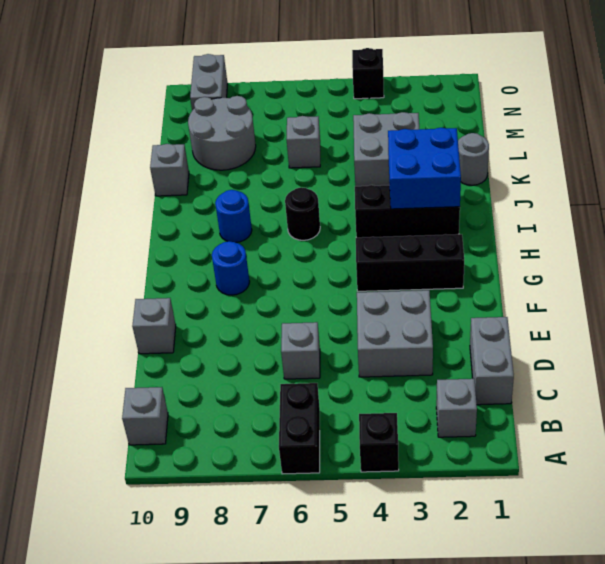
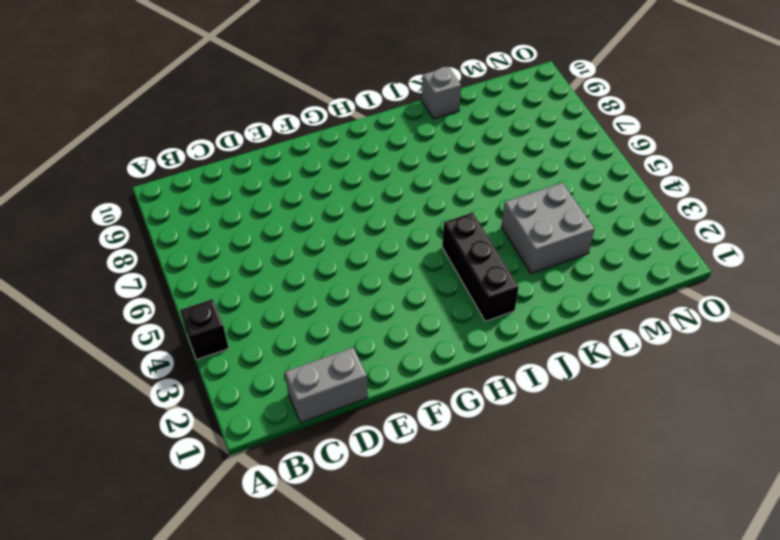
none -> black 1x2 brick [279,383,320,474]
none -> grey 1x1 brick [436,379,477,437]
none -> grey 1x1 brick [122,387,168,445]

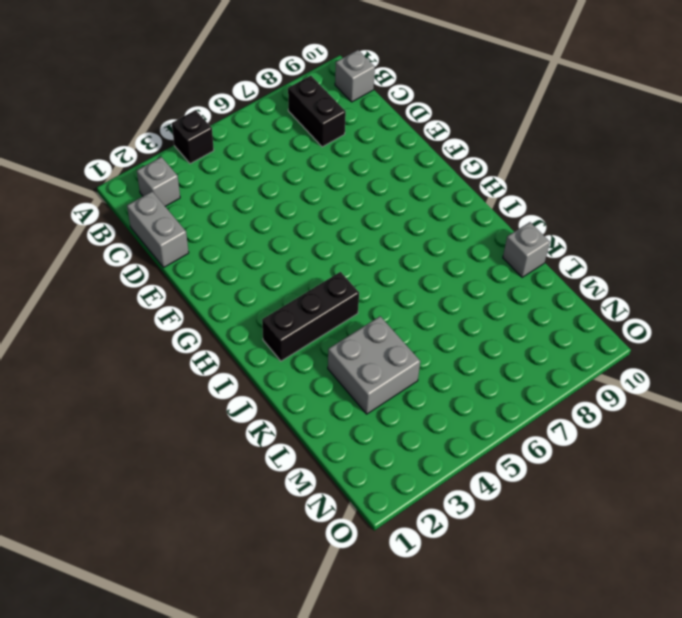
black 1x2 brick [288,76,346,147] -> black 1x2 brick moved to [279,383,320,474]
none -> grey 2x2 brick [357,290,433,377]
none -> grey 1x1 brick [281,322,320,379]
none -> grey 1x1 brick [132,298,176,354]

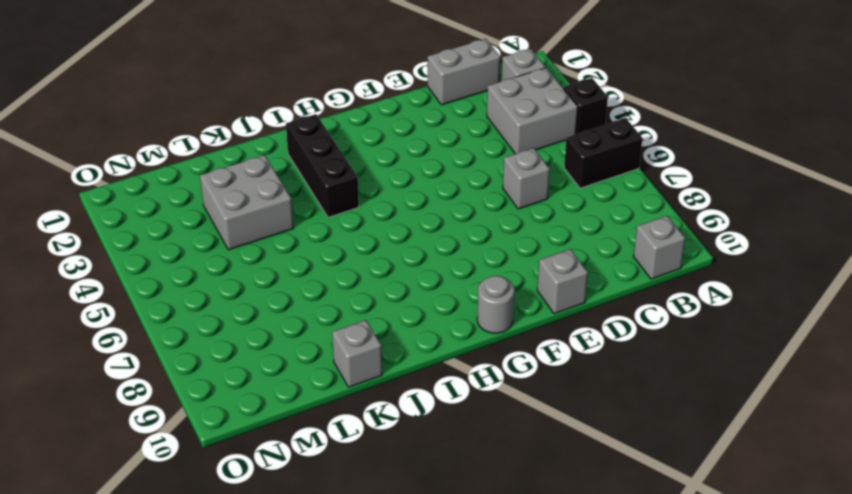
grey 2x2 brick [487,68,578,154] -> grey 2x2 brick moved to [357,290,433,377]
grey 1x1 round brick [477,276,514,333] -> grey 1x1 round brick moved to [458,133,489,185]
none -> black 1x3 brick [356,234,464,291]
none -> blue 1x1 round brick [212,241,250,295]
none -> black 1x1 round brick [285,187,320,240]

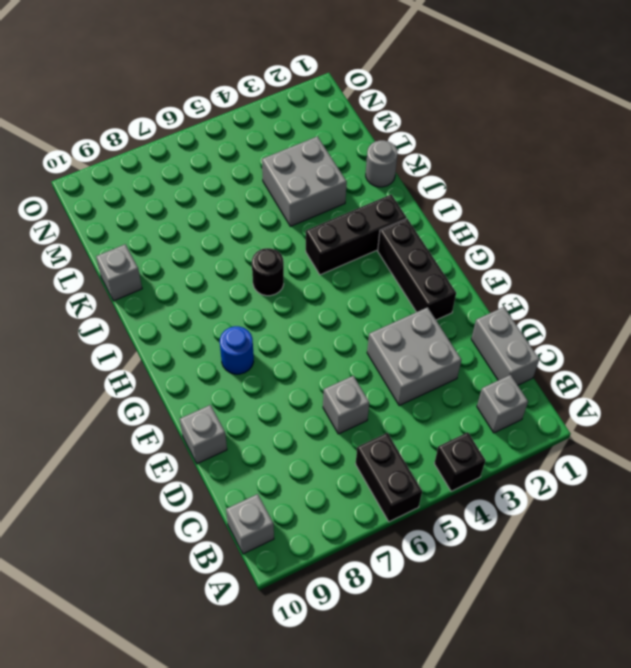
black 1x3 brick [378,219,456,320] -> black 1x3 brick turned to [356,234,464,291]
none -> blue 1x1 round brick [215,190,252,242]
none -> grey 1x1 brick [286,116,320,168]
none -> grey 2x2 round brick [188,96,256,170]

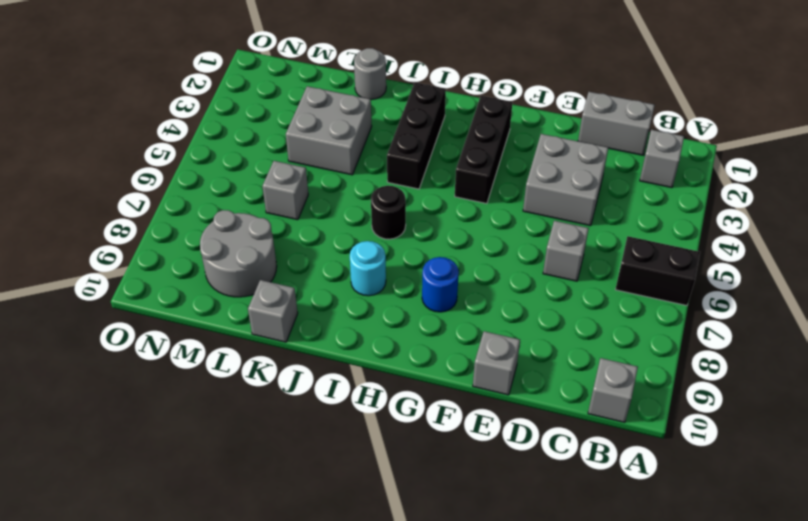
cyan 1x1 round brick [350,241,386,296] -> blue 1x1 round brick [215,190,252,242]
none -> black 1x1 brick [359,413,399,472]
none -> grey 1x2 brick [190,54,228,110]
none -> black 1x1 brick [352,48,384,99]

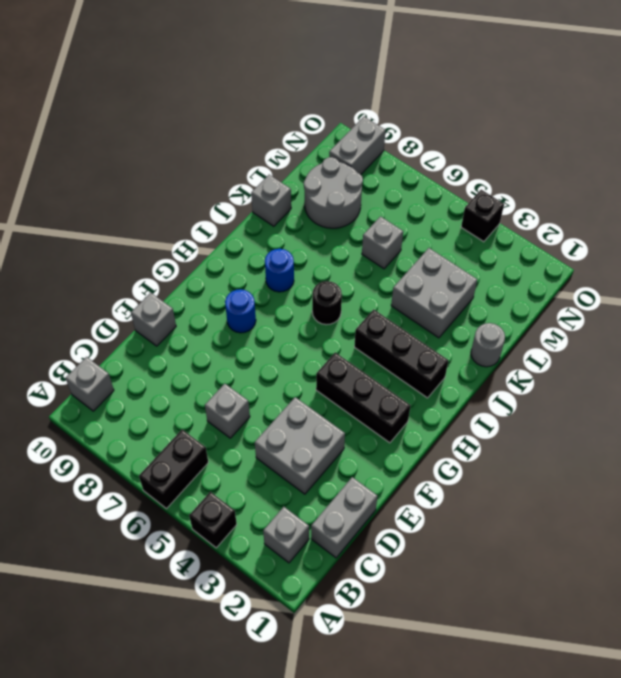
none -> blue 2x2 brick [388,128,461,209]

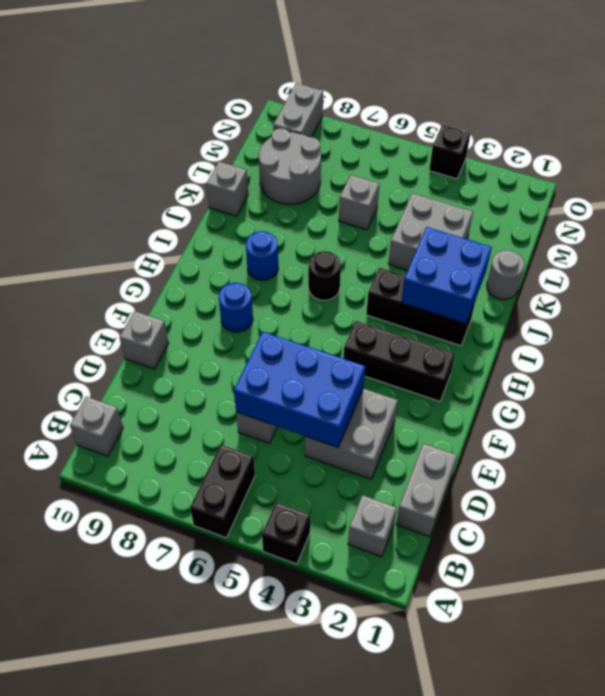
blue 2x3 brick [234,332,365,448] -> none

